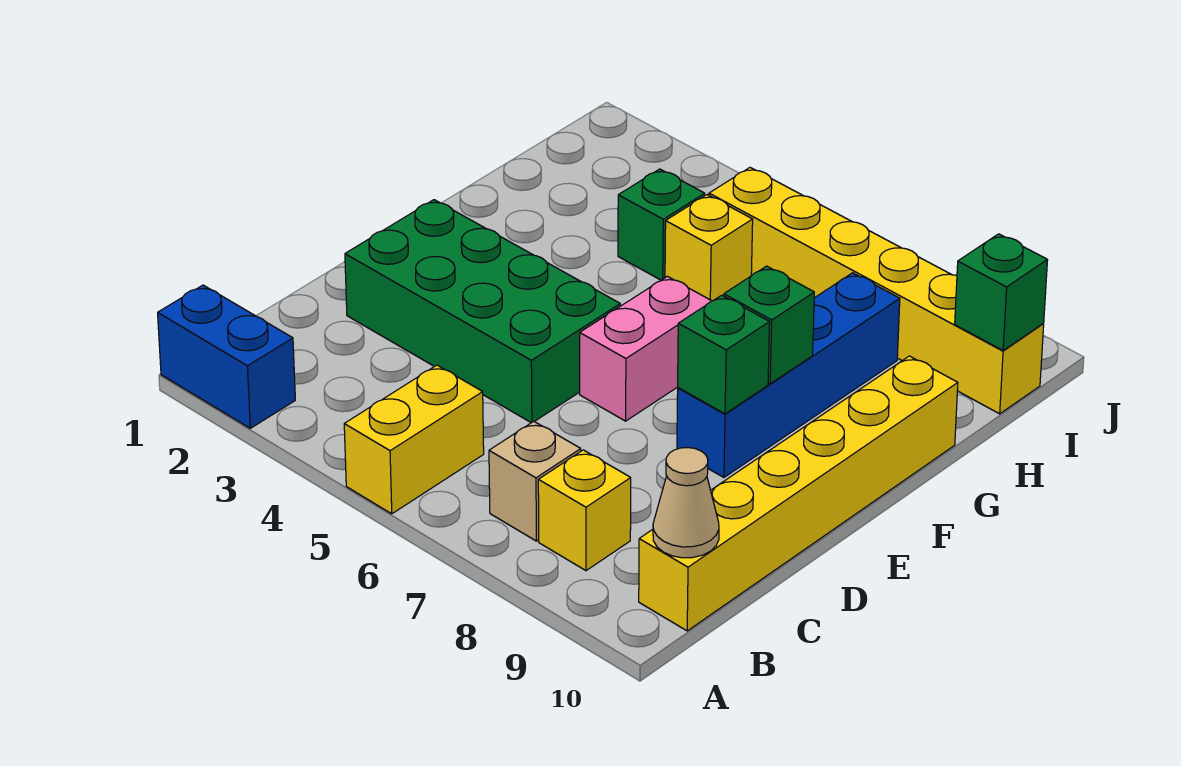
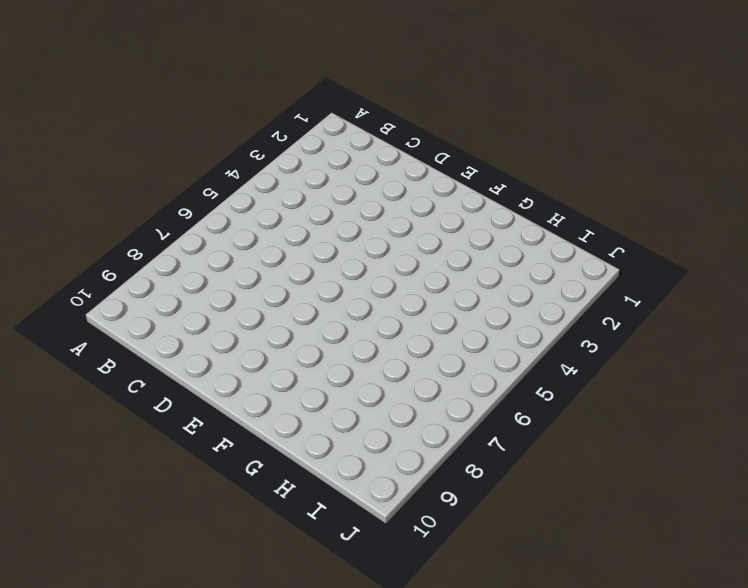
none -> blue 1x2 brick [158,285,295,428]
none -> yellow 1x2 brick [344,365,484,514]
none -> tan 1x1 brick [489,421,581,541]

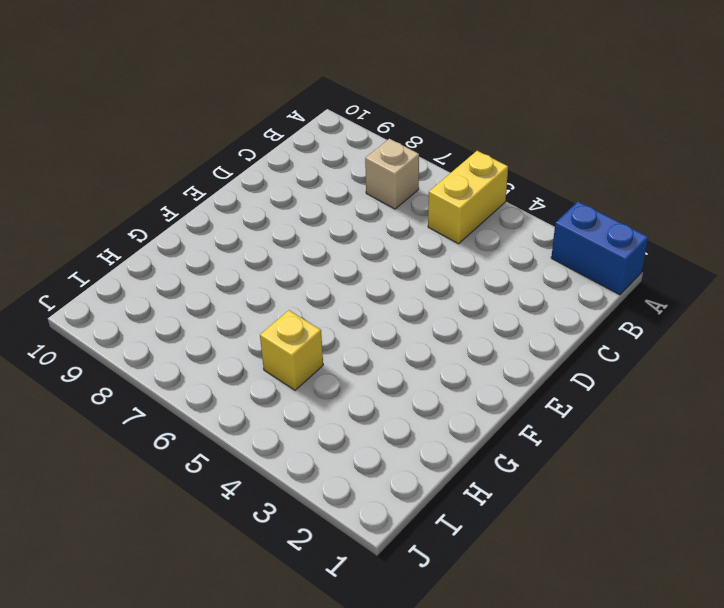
none -> yellow 1x1 brick [538,450,631,571]
none -> yellow 1x6 brick [639,356,958,631]
none -> green 2x4 brick [345,200,620,423]

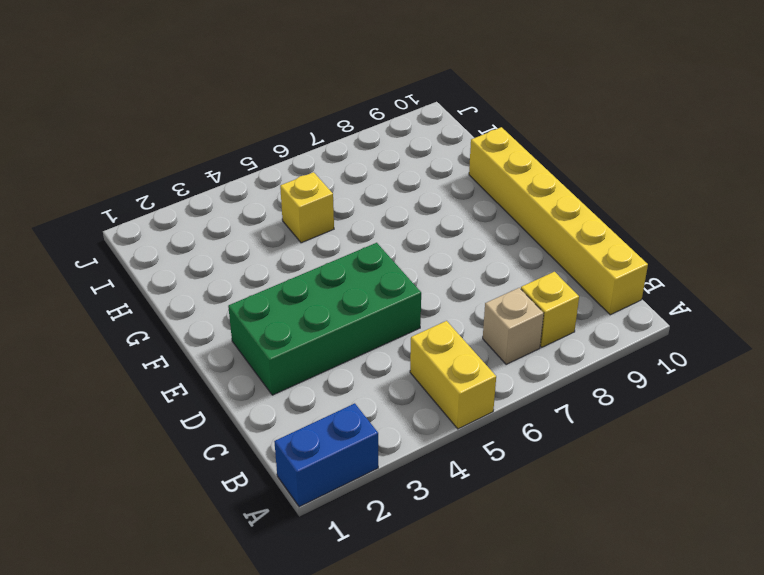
none -> pink 1x2 brick [580,276,711,421]
none -> blue 1x4 brick [677,273,900,477]
none -> green 1x1 brick [618,169,705,280]

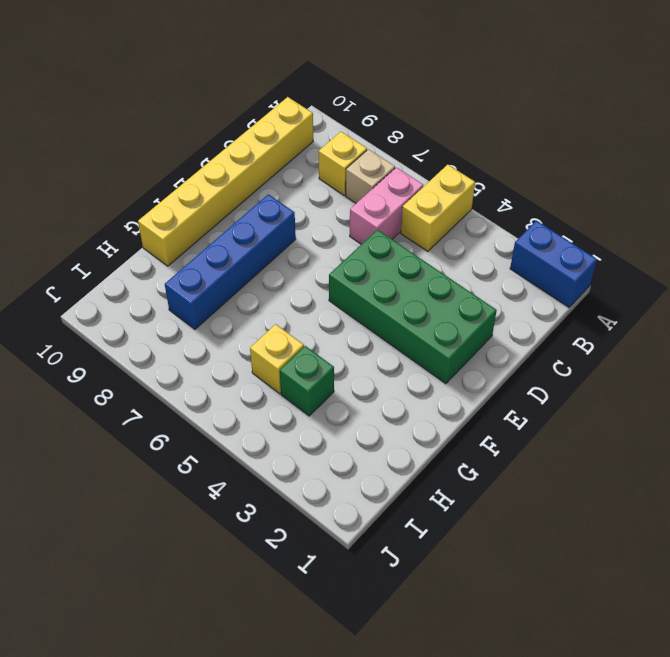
pink 1x2 brick [350,167,423,244] -> pink 1x2 brick moved to [580,276,711,421]
none -> yellow 1x6 brick [709,168,1044,414]
none -> tan 1x1 cone [653,448,719,558]
none -> green 1x1 brick [678,295,770,414]

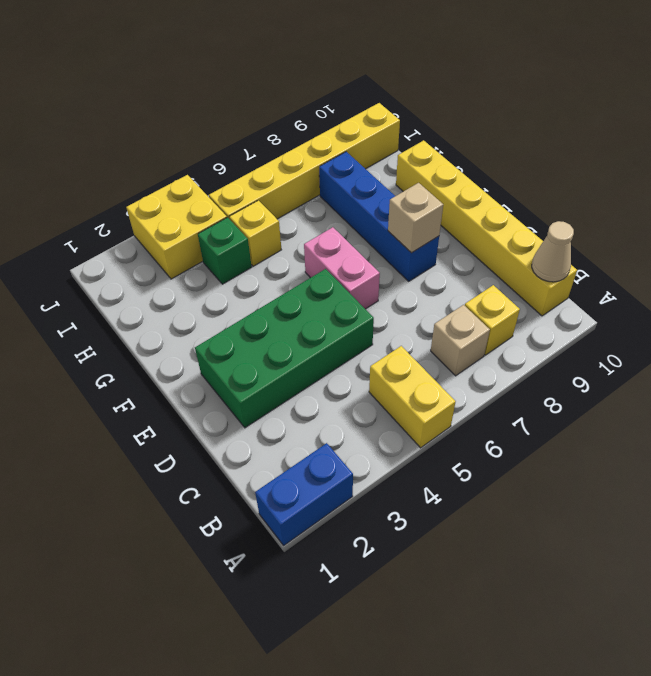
tan 1x1 brick [388,183,443,253] -> green 1x1 brick [678,295,770,414]
yellow 2x2 brick [126,175,227,279] -> none
none -> green 1x1 brick [724,266,814,384]
none -> green 1x1 brick [955,234,1047,350]

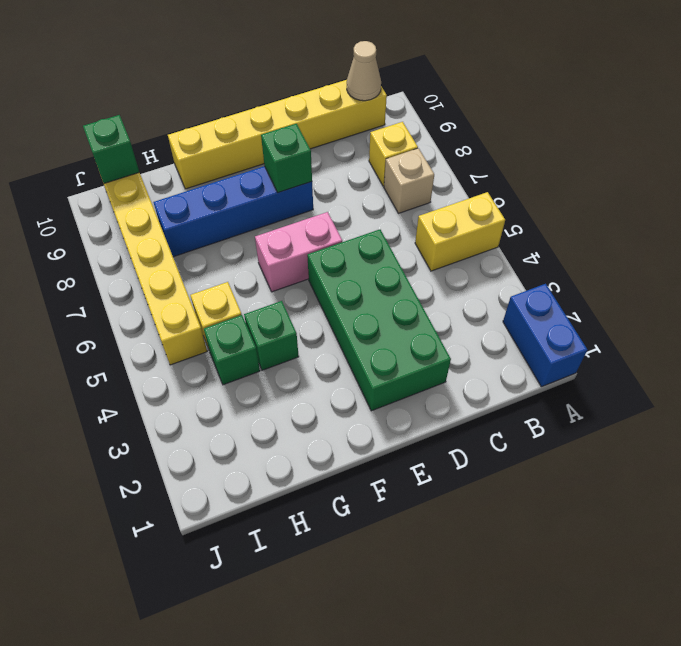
green 1x1 brick [244,301,299,370] -> green 1x1 brick moved to [724,266,814,384]

